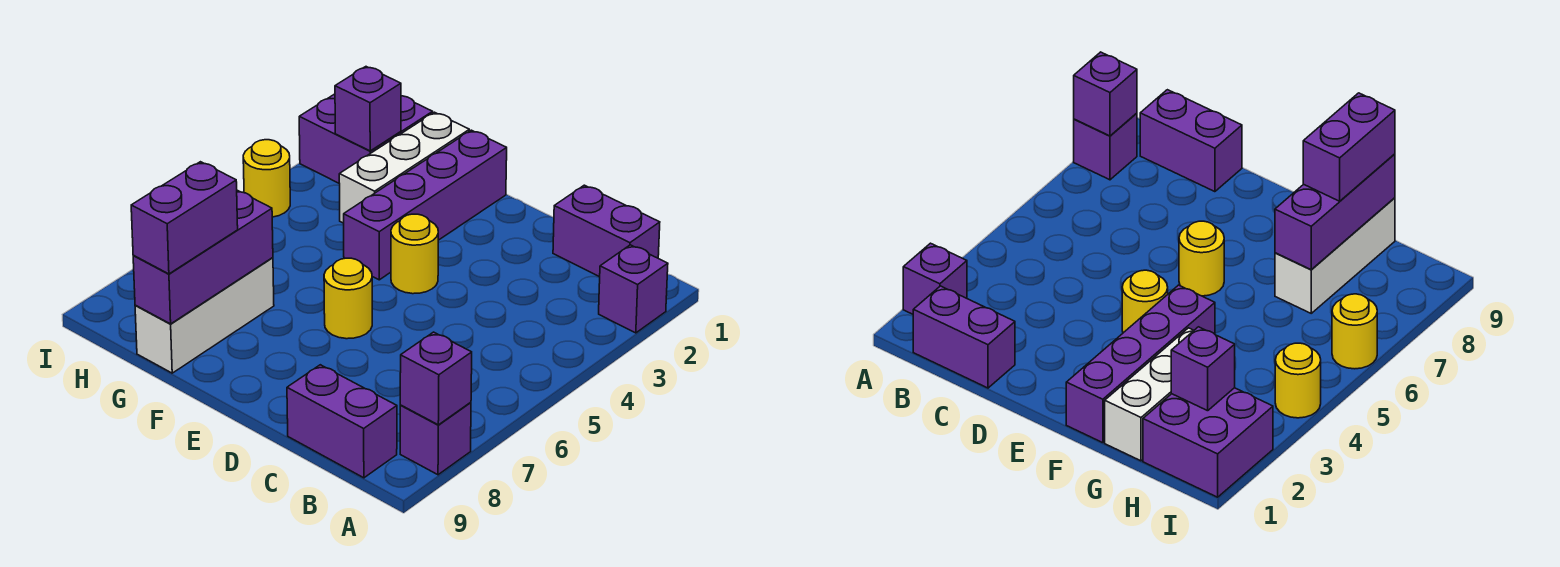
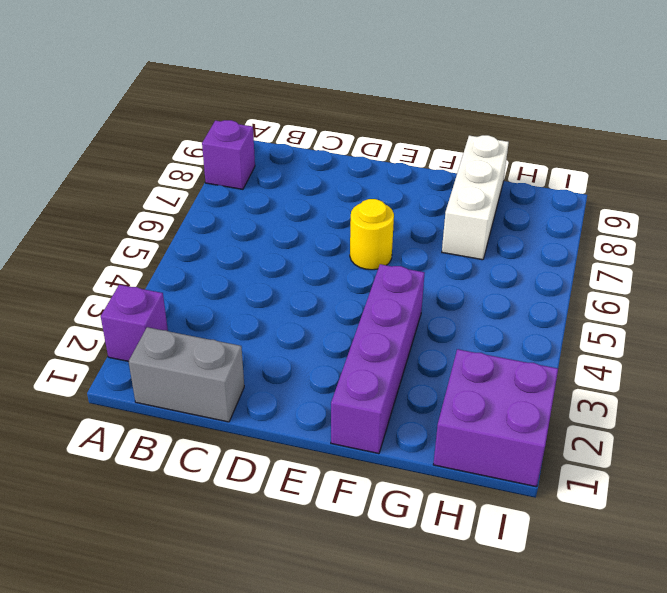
grey 1x2 brick [129,327,244,422] -> purple 1x2 brick [553,185,660,277]
none -> purple 1x2 brick [287,365,397,478]
none -> yellow 1x1 round brick [391,214,438,294]
none -> white 1x3 brick [339,112,469,223]

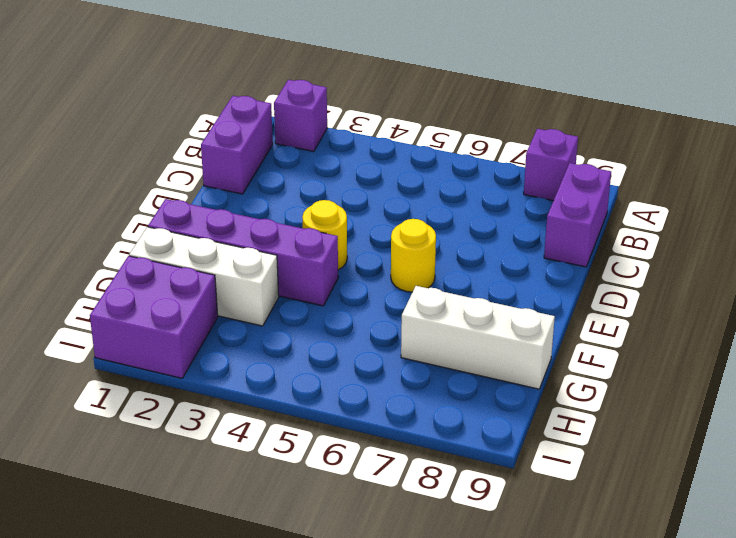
none -> yellow 1x1 round brick [243,140,290,217]
none -> yellow 1x1 round brick [1332,294,1377,369]
none -> purple 1x1 brick [400,332,472,425]

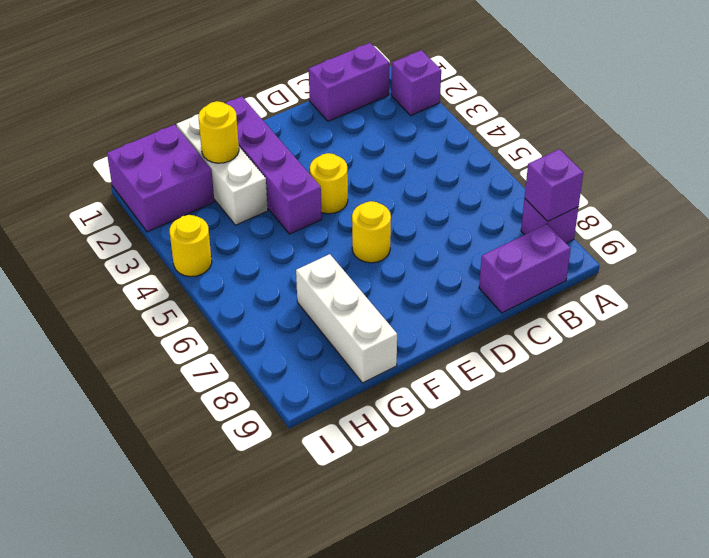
yellow 1x1 round brick [198,101,239,163] -> yellow 1x1 round brick moved to [1332,294,1377,369]
none -> purple 1x3 brick [133,190,273,324]
none -> purple 1x1 brick [335,67,401,151]
none -> purple 1x2 brick [131,162,238,274]

